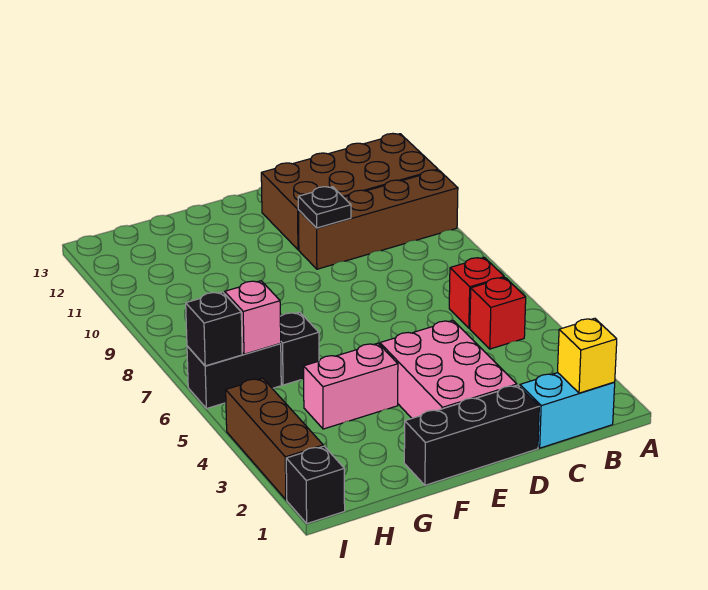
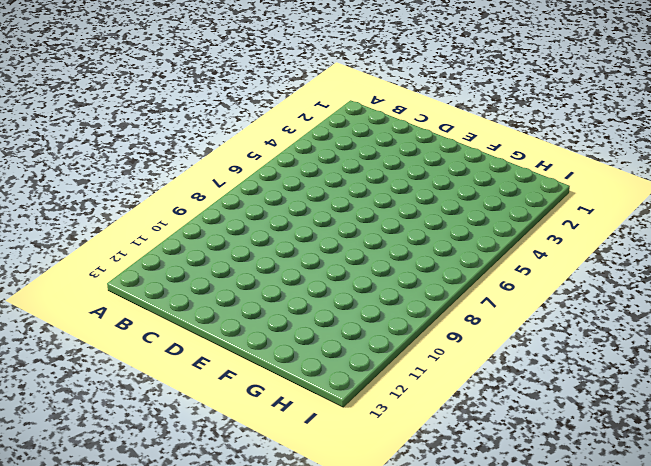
none -> brown 1x4 brick [298,170,458,269]
none -> brown 2x4 brick [261,134,438,250]
none -> cyan 1x2 brick [520,373,615,448]

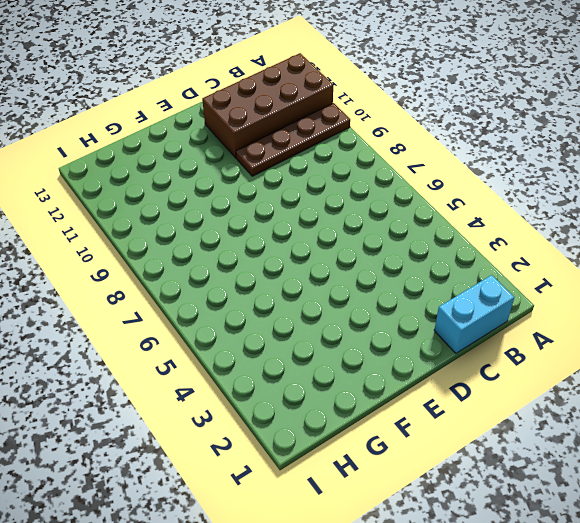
brown 1x4 plate [236,103,350,176] -> brown 1x4 brick [298,170,458,269]
none -> red 1x1 brick [470,278,526,349]
none -> red 1x1 brick [449,257,504,328]
none -> black 1x3 brick [404,385,539,485]

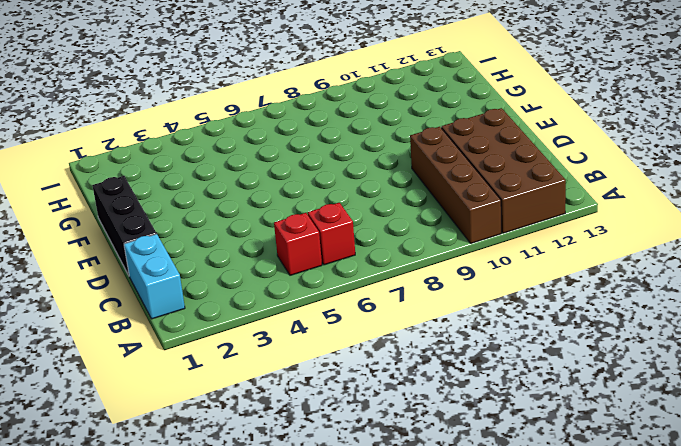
none -> pink 2x3 brick [380,321,517,418]
none -> pink 1x2 brick [304,343,398,429]
none -> black 1x1 brick [280,312,319,385]

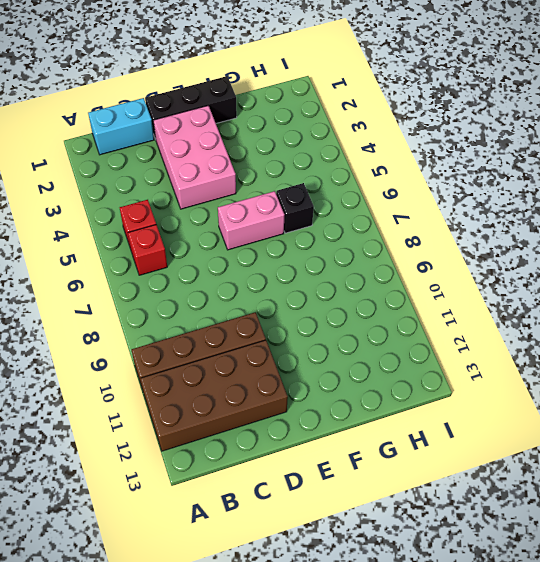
pink 1x2 brick [218,191,284,250] -> pink 1x2 brick moved to [304,343,398,429]
none -> black 1x2 brick [187,344,281,409]
none -> black 1x1 brick [286,446,345,523]
none -> brown 1x3 brick [226,378,323,500]

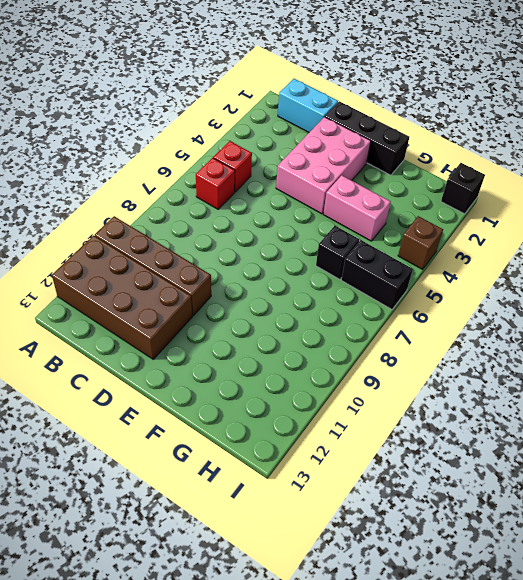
brown 1x1 brick [398,216,443,269] -> brown 1x3 brick [226,378,323,500]
none -> yellow 1x1 brick [558,318,617,393]
none -> black 1x1 plate [298,187,351,228]
none -> pink 1x1 brick [225,281,281,354]

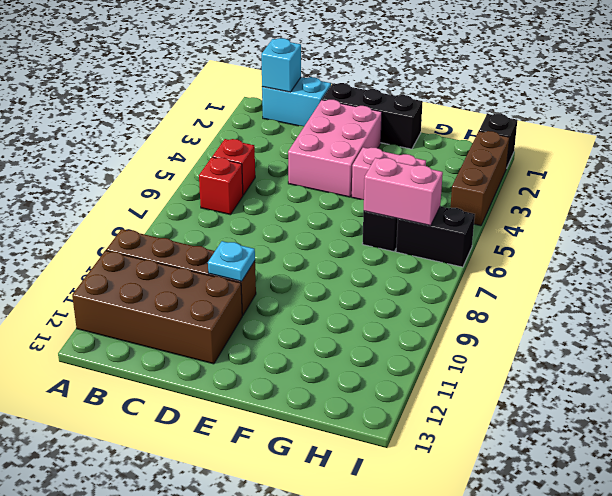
cyan 1x1 brick [261,38,301,92] -> yellow 1x1 brick [558,318,617,393]
cyan 1x1 plate [208,241,255,281] -> black 1x1 plate [298,187,351,228]
pink 1x2 brick [364,158,443,226] -> pink 1x1 brick [225,281,281,354]
none -> black 1x1 brick [186,292,242,366]

